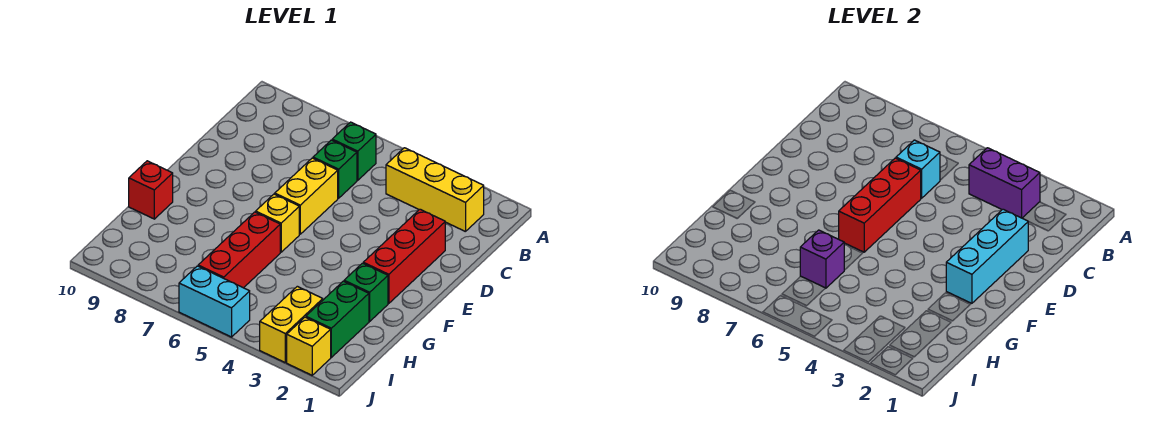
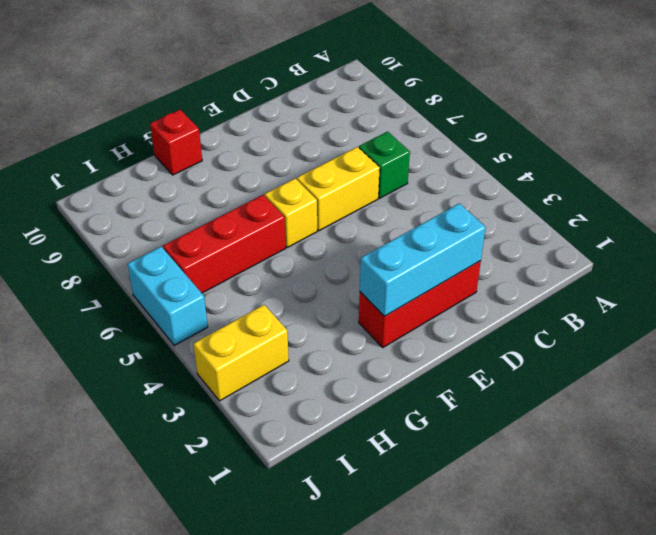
none -> yellow 1x3 brick [386,148,484,232]
none -> green 1x1 brick [332,122,376,180]
none -> green 1x1 brick [344,263,388,321]

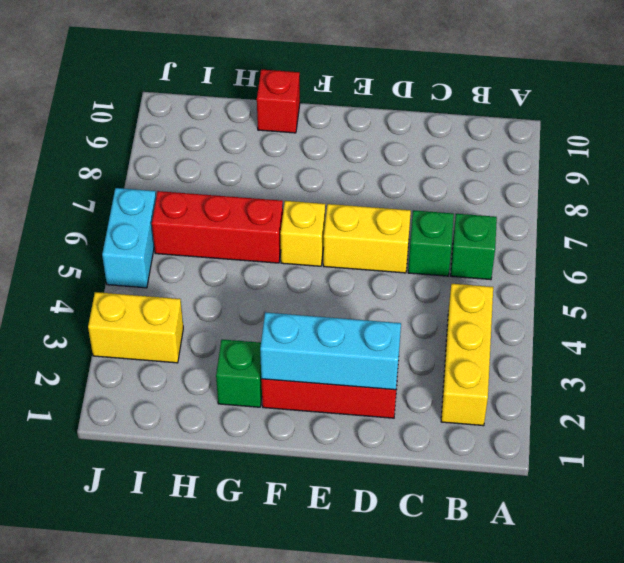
none -> green 1x2 brick [306,281,369,357]
none -> yellow 1x1 brick [287,317,331,375]
none -> purple 1x2 brick [969,148,1040,218]

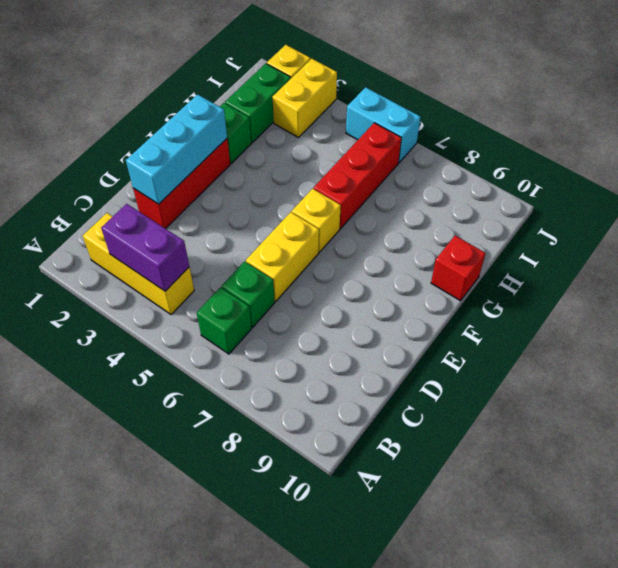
none -> cyan 1x1 brick [896,140,940,198]
none -> red 1x3 brick [839,158,921,252]
none -> purple 1x1 brick [800,230,844,288]

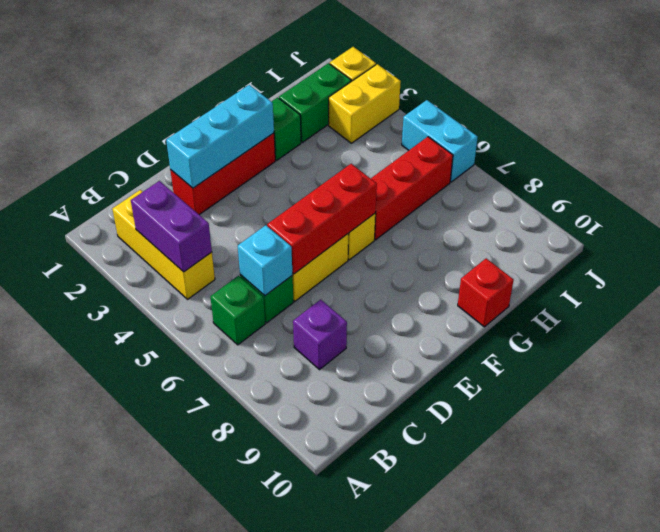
purple 1x1 brick [293,300,347,370] -> purple 1x1 brick moved to [800,230,844,288]

